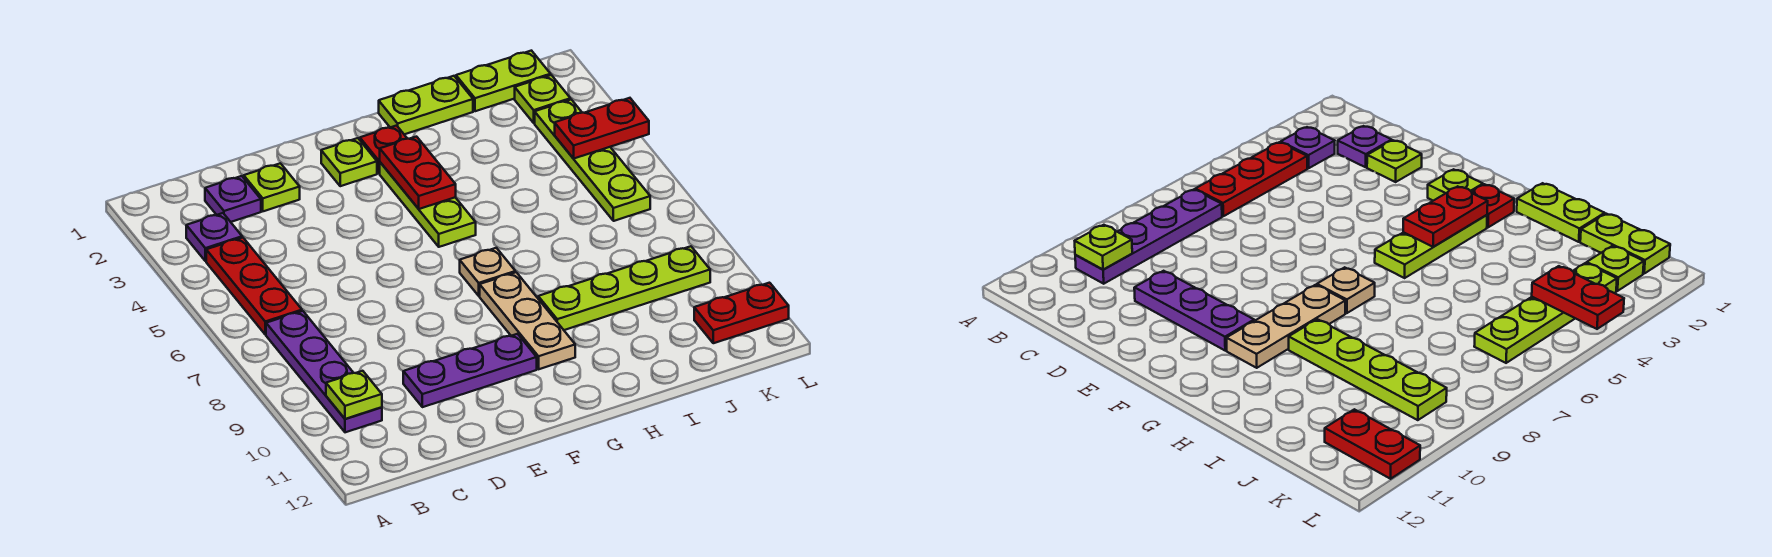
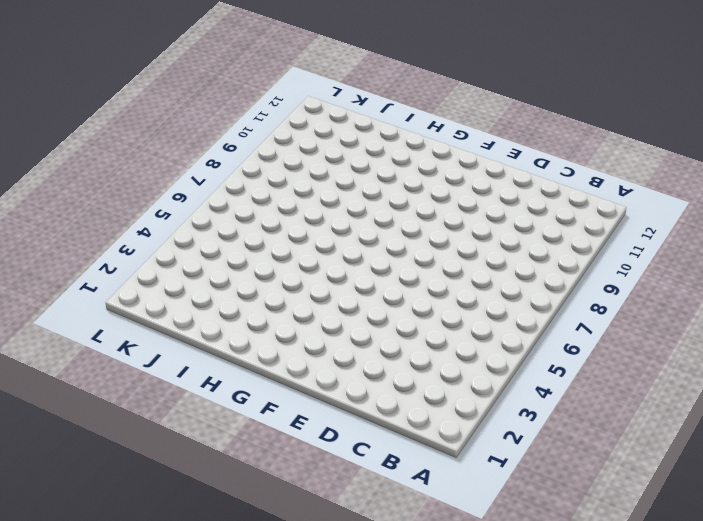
none -> purple 1x1 plate [186,213,242,261]
none -> red 1x3 plate [206,237,302,335]
none -> purple 1x4 plate [266,311,382,432]

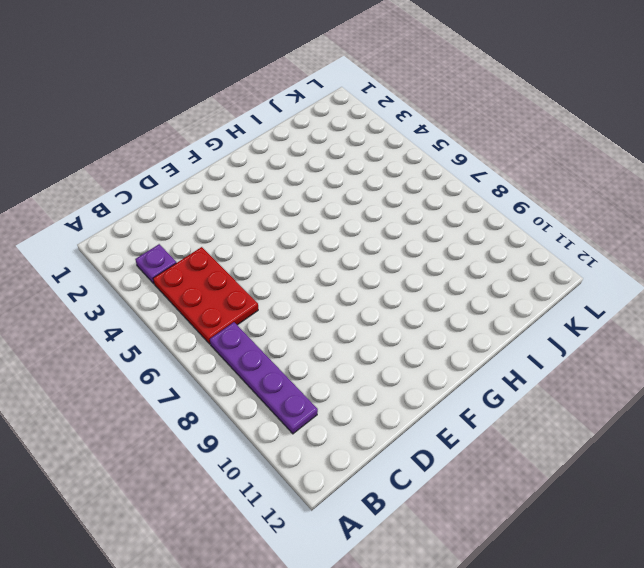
red 2x3 plate [153,247,258,344] -> red 1x3 plate [206,237,302,335]
none -> purple 1x1 plate [205,176,261,222]
none -> lime 1x1 plate [244,163,300,211]
none -> purple 1x3 plate [403,334,537,407]

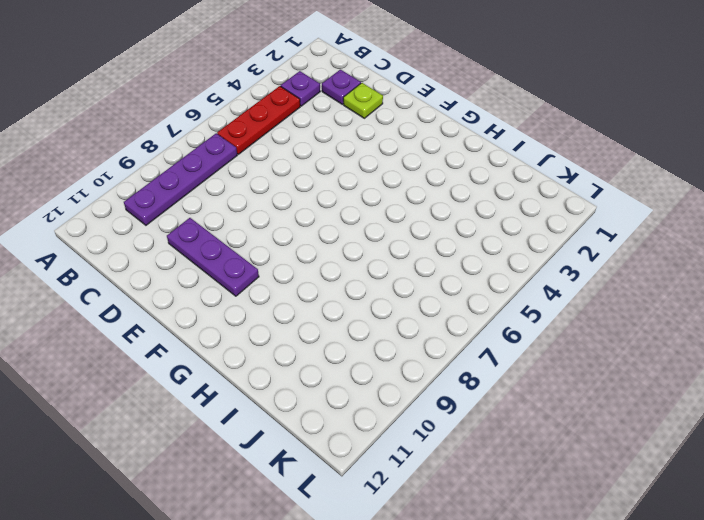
none -> lime 1x1 plate [321,138,377,186]
none -> red 1x1 plate [360,126,407,174]
none -> lime 1x3 plate [380,162,476,247]

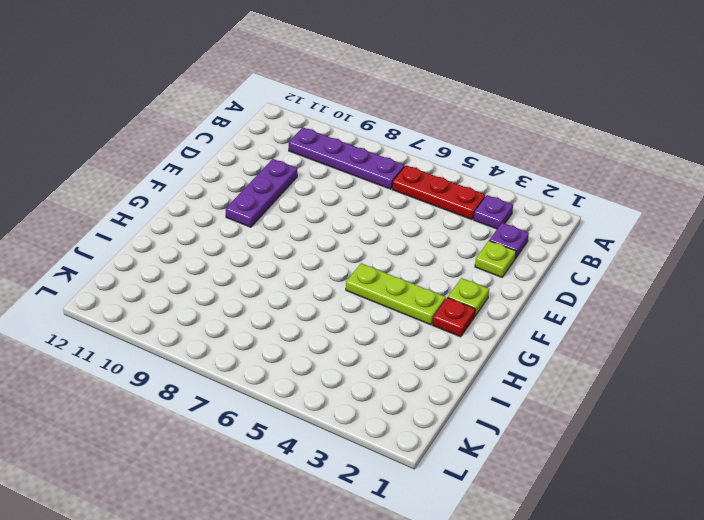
none -> tan 1x1 plate [460,248,515,296]
none -> tan 1x3 plate [480,272,575,369]
none -> lime 1x2 plate [379,76,473,134]

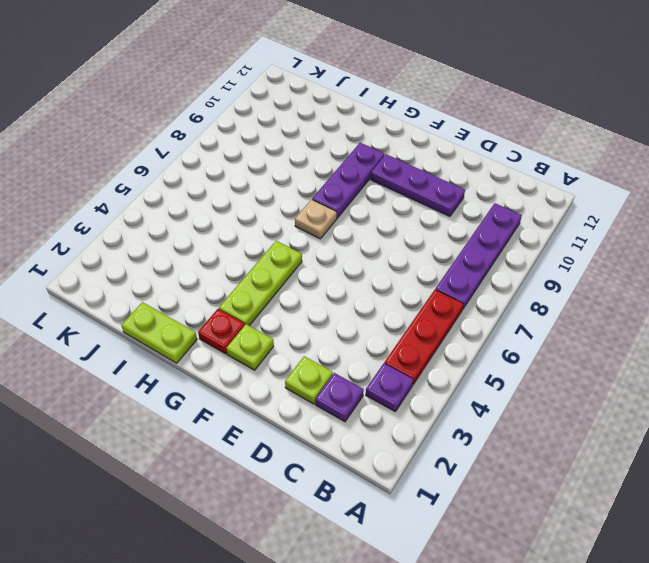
purple 1x3 plate [312,143,384,218] -> tan 1x3 plate [480,272,575,369]
none -> lime 1x4 plate [538,246,710,330]
none -> lime 1x2 plate [456,51,551,111]
none -> lime 1x1 plate [515,75,570,123]

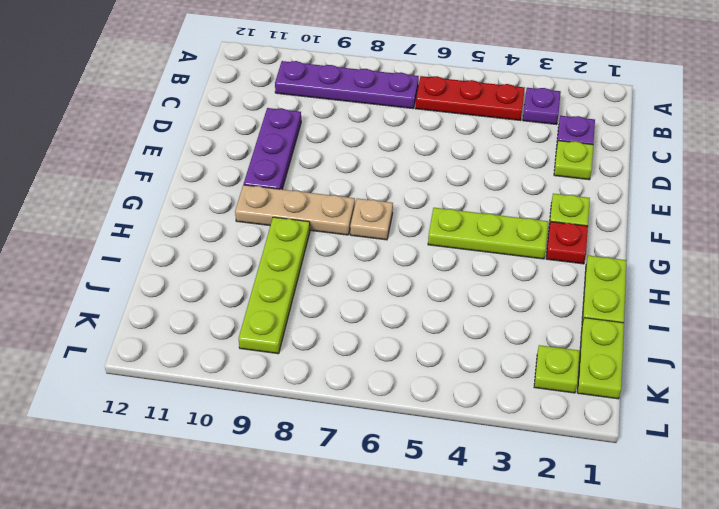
none -> lime 1x4 plate [535,100,650,221]
none -> red 1x2 plate [694,283,789,343]
none -> lime 1x1 plate [326,371,382,419]

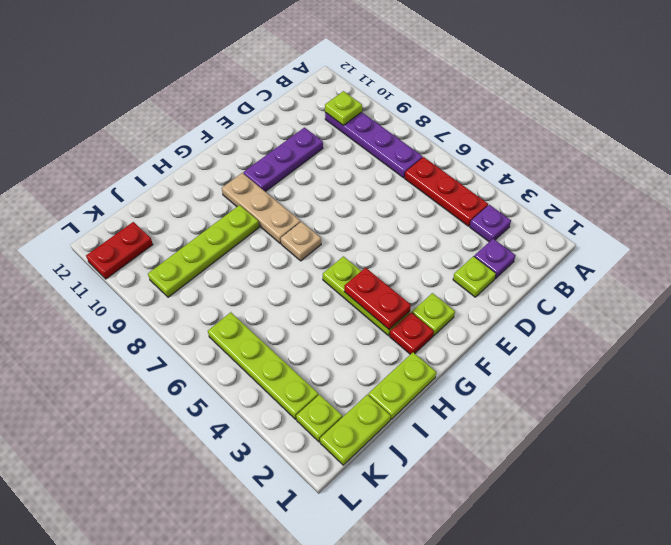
none -> red 1x2 plate [555,98,649,159]

